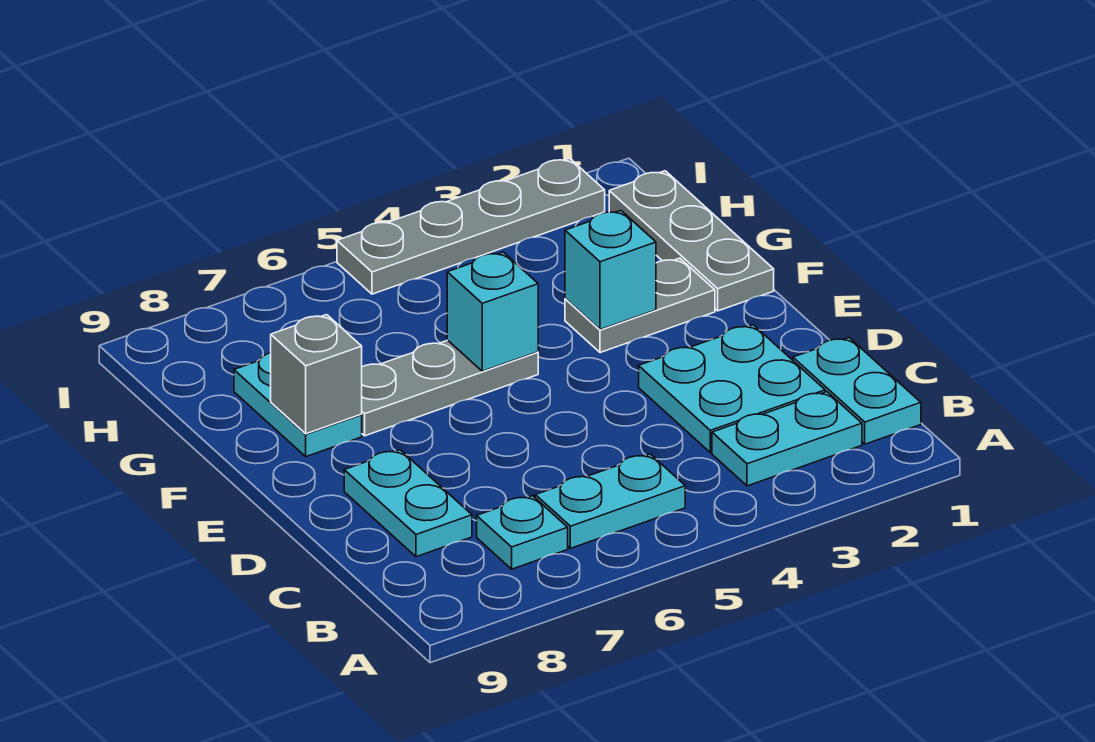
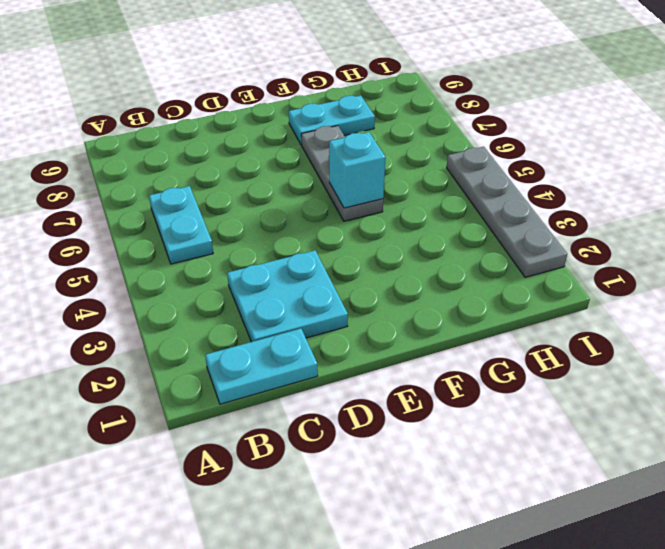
none -> cyan 1x2 plate [712,392,862,486]
none -> cyan 1x1 plate [477,496,568,569]
none -> cyan 1x2 plate [344,450,472,557]

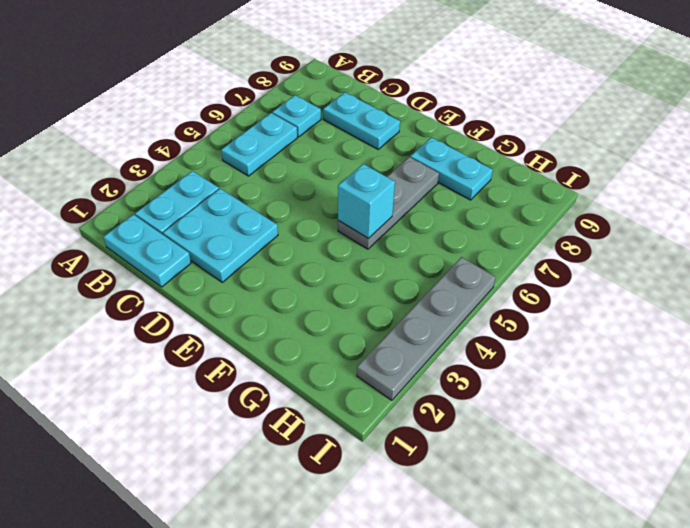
none -> grey 1x3 plate [609,171,774,311]
none -> grey 1x2 plate [565,258,715,353]
none -> cyan 1x1 brick [565,211,656,330]

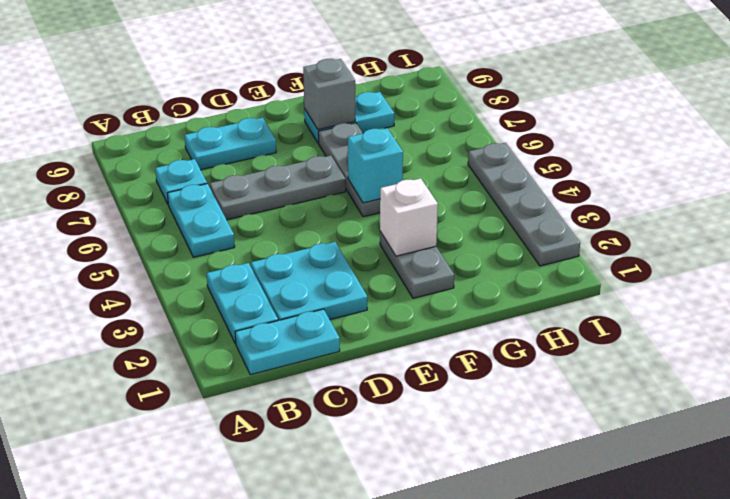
grey 1x3 plate [210,155,346,220] -> grey 1x3 plate moved to [609,171,774,311]
white 1x1 brick [380,178,438,256] -> cyan 1x1 brick [565,211,656,330]

